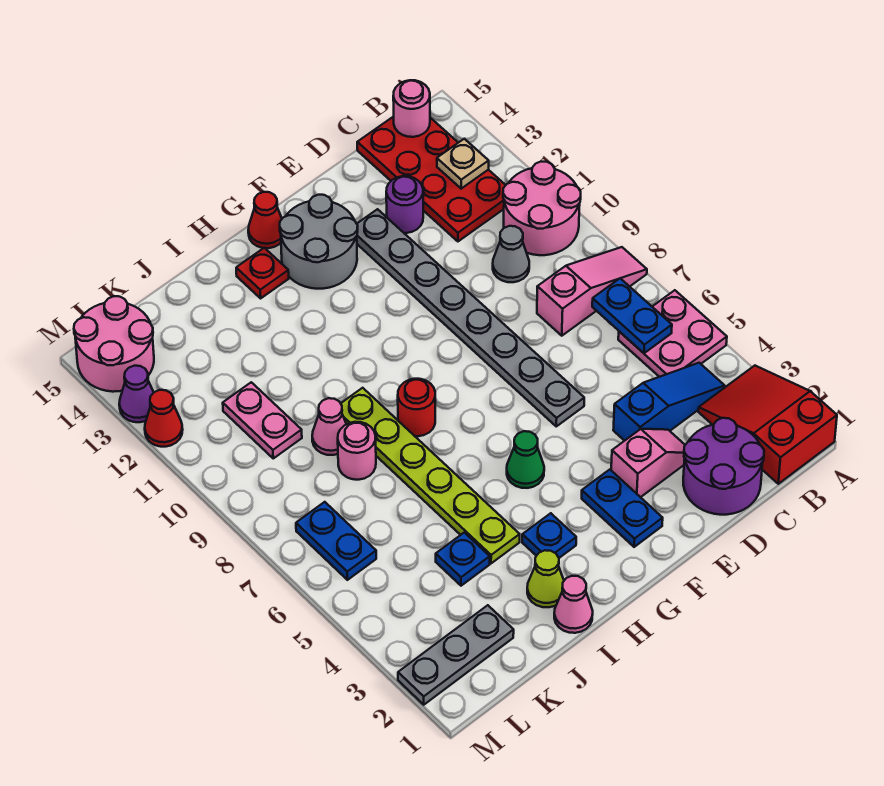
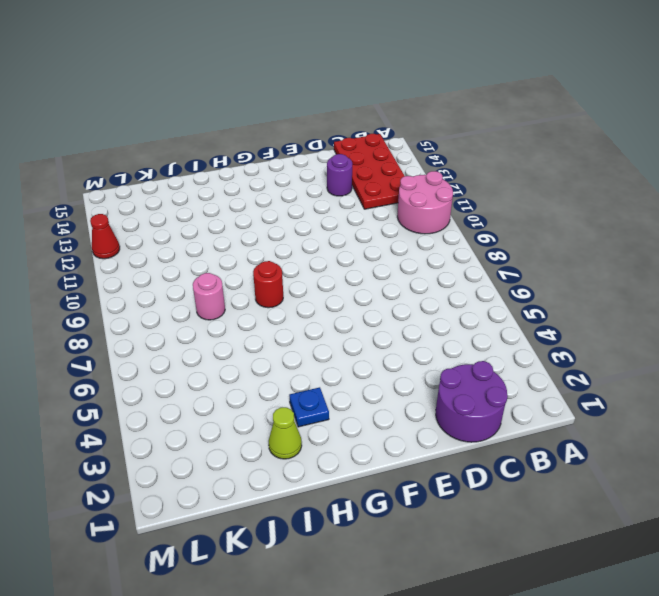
none -> red 2x3 slope [698,366,837,484]
none -> pink 2x2 plate [618,290,727,377]
none -> pink 1x3 slope [537,247,647,336]
none -> blue 1x3 slope [613,363,725,441]

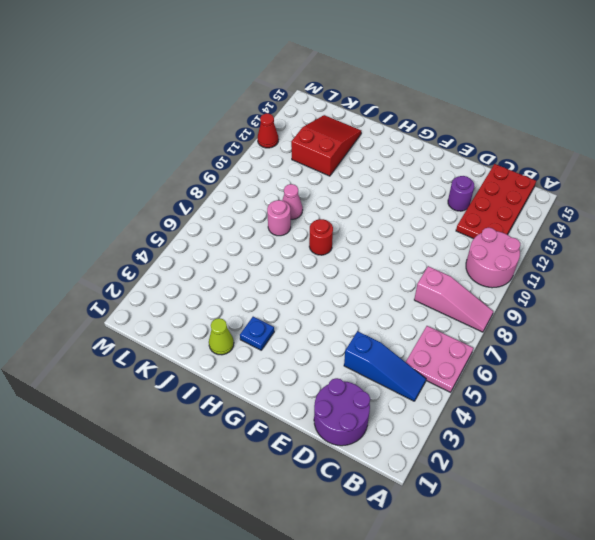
red 2x3 slope [291,115,361,176] -> red 2x3 slope moved to [698,366,837,484]
none -> grey 1x1 cone [493,226,529,282]
none -> pink 1x2 slope [611,429,685,497]
none -> grey 1x8 plate [357,209,584,426]
none -> blue 1x2 plate [582,470,663,547]

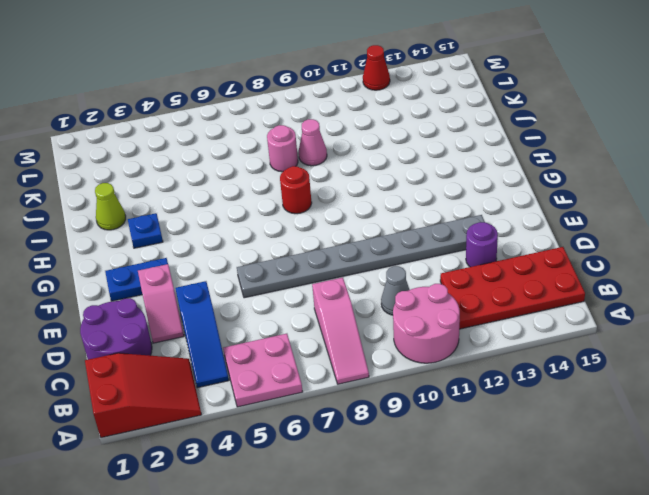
none -> grey 2x2 round brick [280,195,358,289]
none -> green 1x1 cone [507,431,544,488]
none -> red 1x1 cone [248,192,282,248]
none -> red 1x1 plate [236,248,289,298]

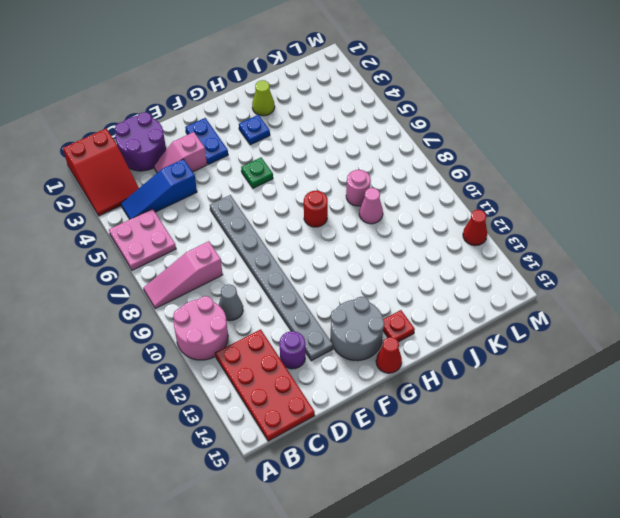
green 1x1 plate [241,158,273,188] -> green 1x1 cone [507,431,544,488]
none -> pink 1x1 cone [554,576,593,633]
none -> lime 1x6 plate [341,388,520,563]
none -> blue 1x1 plate [436,533,490,586]
none -> grey 1x3 plate [398,605,514,705]

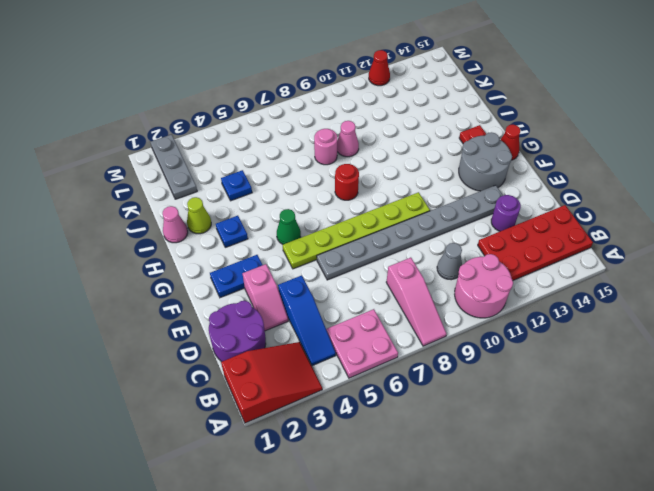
lime 1x6 plate [283,192,430,269] -> lime 1x6 plate moved to [341,388,520,563]
none -> pink 1x2 plate [223,382,302,458]
none -> blue 1x2 plate [296,502,376,580]
none -> pink 2x2 round brick [74,296,154,392]
none -> purple 1x1 cone [119,366,154,422]

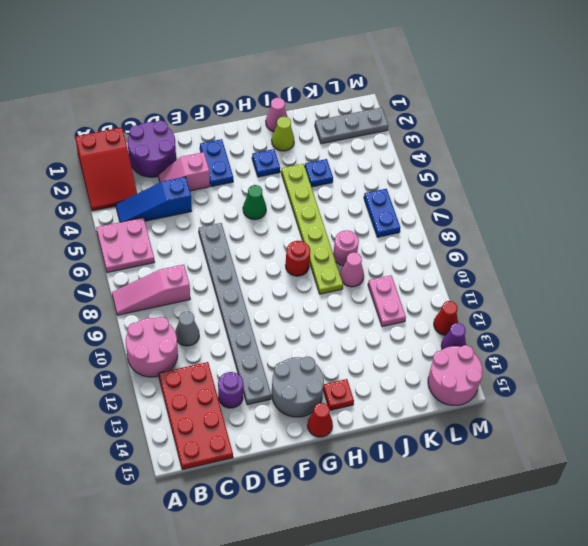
none -> blue 1x2 plate [592,278,672,353]
none -> tan 1x1 plate [437,139,489,189]
none -> pink 1x1 round brick [393,80,430,137]

